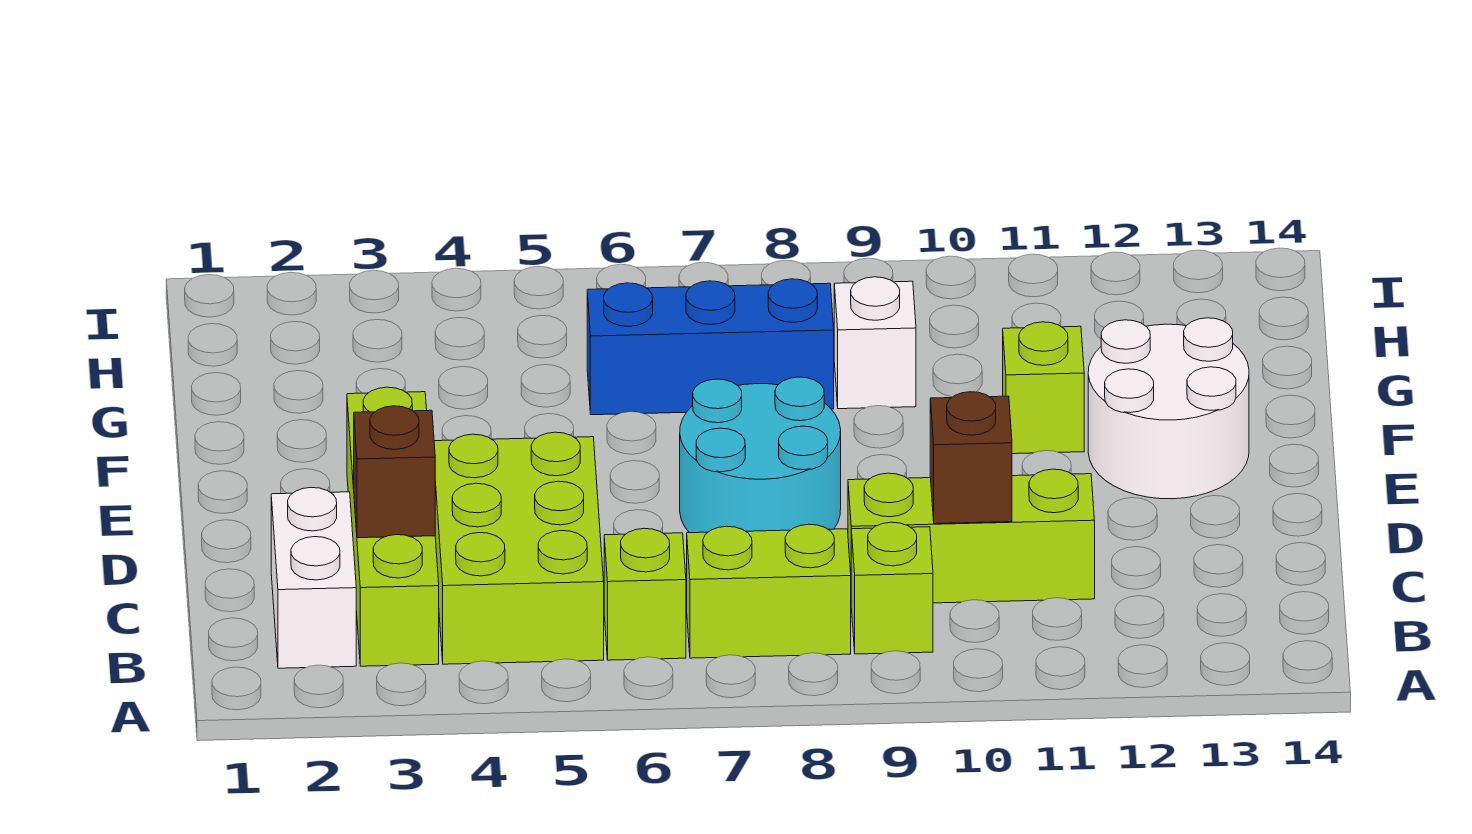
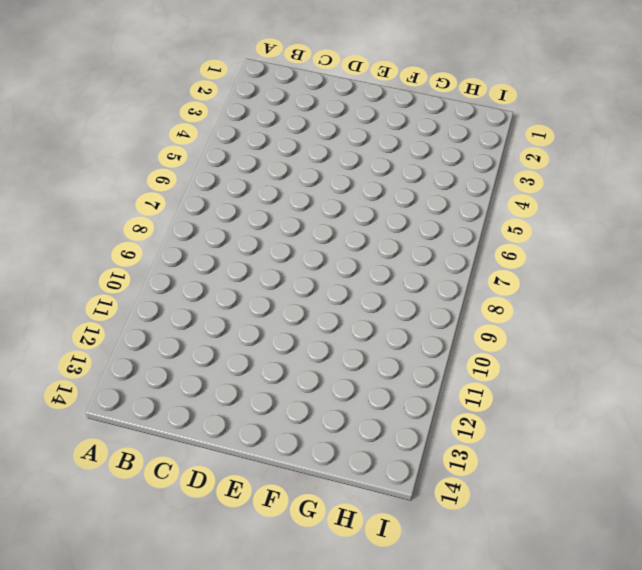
none -> white 1x2 brick [271,488,356,668]
none -> lime 1x4 brick [347,387,439,666]
none -> lime 2x3 brick [434,432,604,664]

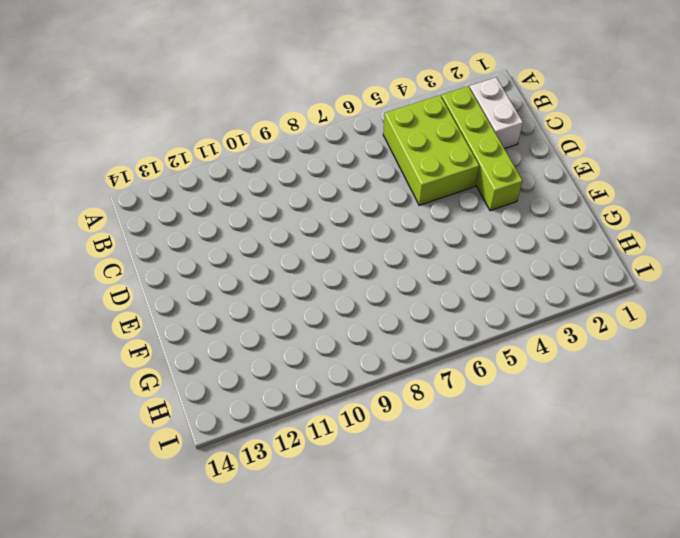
none -> lime 1x1 brick [604,528,686,660]
none -> lime 1x2 brick [687,524,851,658]
none -> lime 1x1 brick [851,522,933,654]

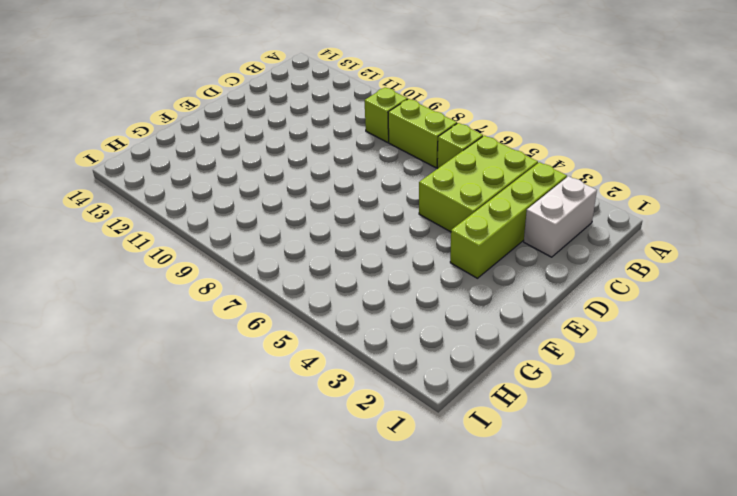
none -> lime 1x3 brick [848,469,1095,603]
none -> cyan 2x2 round brick [680,377,841,533]
none -> white 2x2 round brick [1088,318,1249,499]

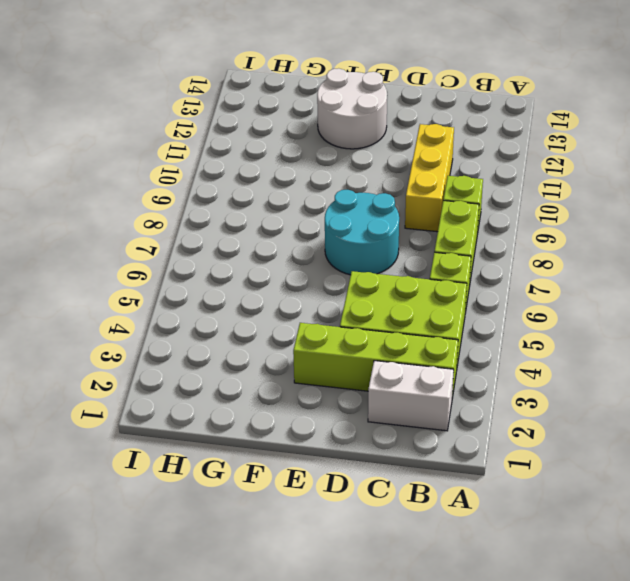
yellow 1x3 brick [405,124,454,232] -> lime 1x3 brick [848,469,1095,603]
none -> lime 1x1 brick [1003,322,1084,454]
none -> blue 1x3 brick [587,279,834,415]
none -> white 1x1 brick [834,277,916,409]

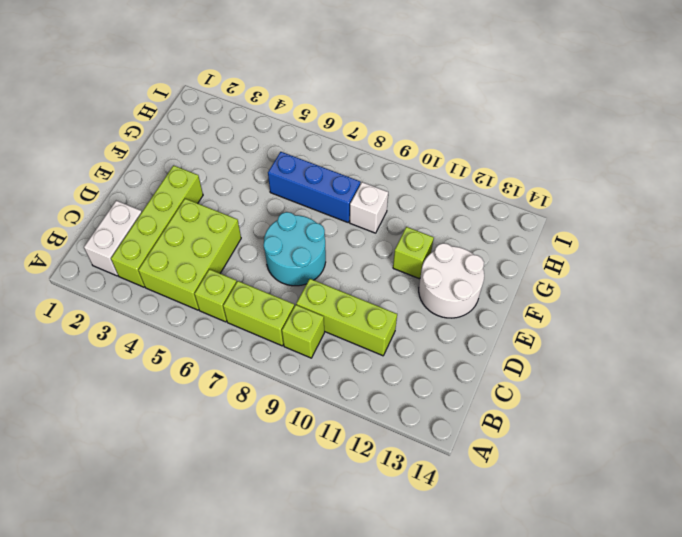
none -> brown 1x1 brick [354,406,435,538]
none -> brown 1x1 brick [930,392,1012,524]

